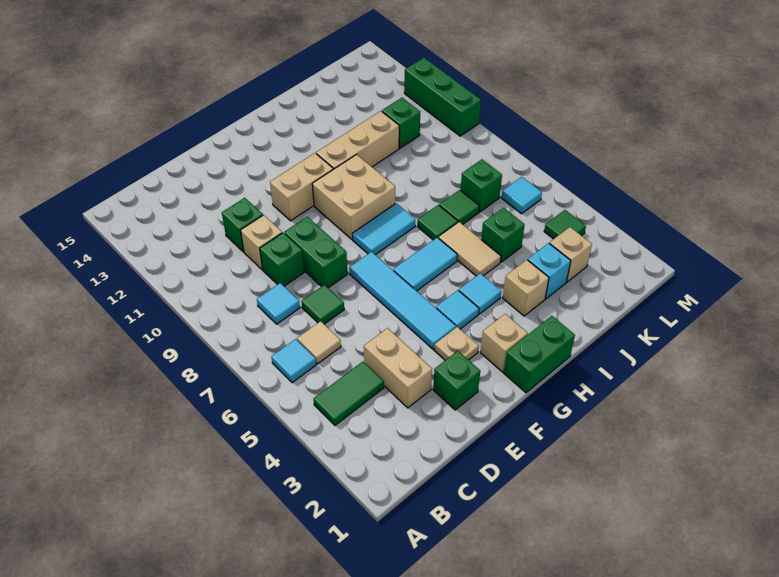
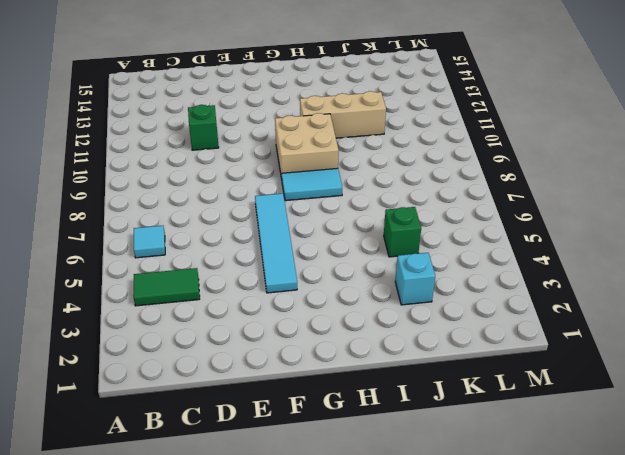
none -> tan 1x1 tile [297,321,341,364]
none -> cyan 1x1 tile [257,283,300,324]
none -> tan 1x2 brick [364,328,432,408]
none -> green 1x1 tile [301,285,344,324]

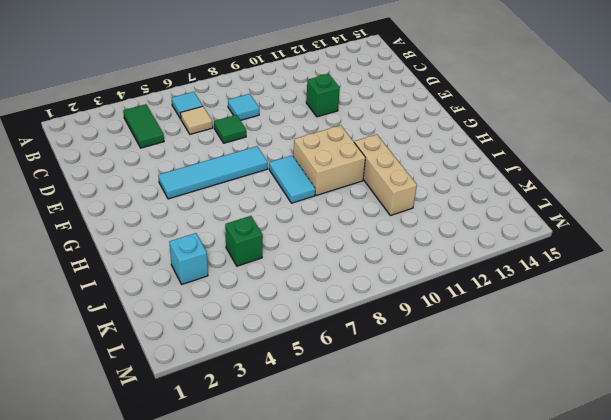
none -> tan 1x2 brick [364,328,432,408]
none -> green 1x1 brick [260,233,304,286]
none -> tan 1x1 brick [241,215,282,270]
none -> green 1x1 brick [433,351,480,410]

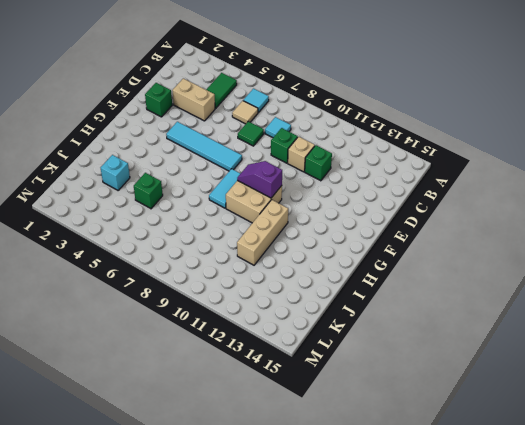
purple 1x2 slope [237,161,282,198] -> none
none -> green 1x2 brick [284,217,348,288]
none -> tan 1x1 plate [434,327,479,360]
none -> tan 1x2 brick [270,153,333,221]
none -> green 1x2 brick [504,316,575,393]

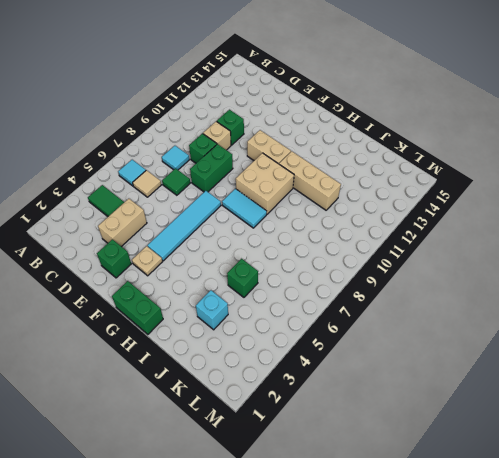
none -> tan 1x1 brick [480,314,528,372]
none -> cyan 1x1 tile [436,290,479,329]
none -> cyan 1x2 tile [393,238,457,291]
none -> cyan 1x1 tile [459,273,501,314]

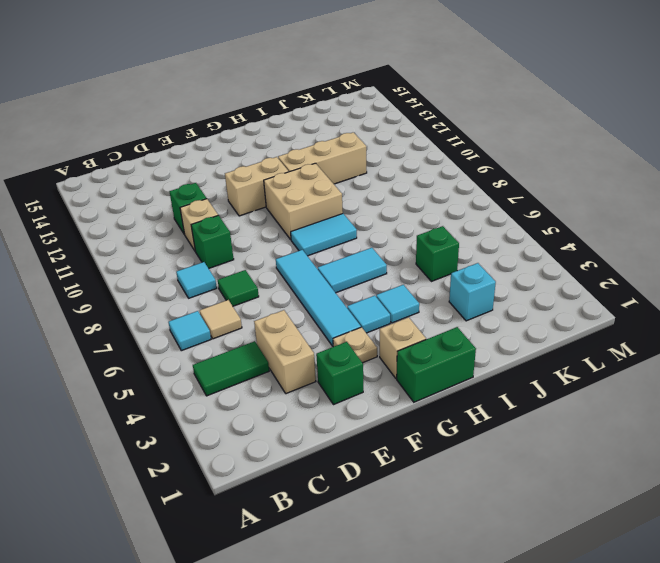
none -> green 1x2 brick [284,217,348,288]
none -> tan 1x1 brick [503,260,549,316]
none -> tan 1x2 tile [438,222,501,276]
none -> green 1x1 tile [417,205,458,240]

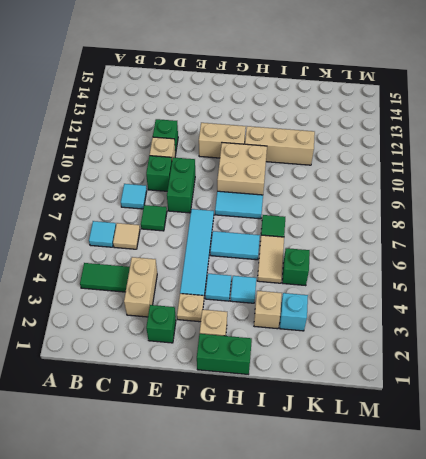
none -> green 1x1 tile [439,190,479,224]
none -> tan 1x1 brick [549,227,592,282]
none -> green 1x1 brick [461,159,502,212]
none -> green 1x1 brick [382,98,420,148]

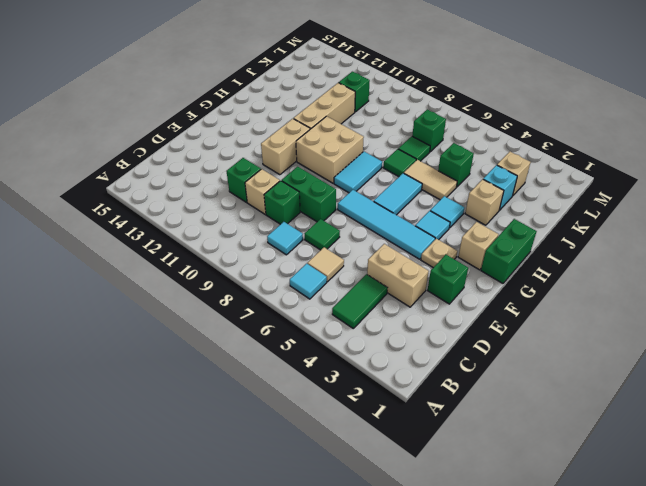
none -> green 1x1 tile [544,210,586,239]
none -> cyan 1x1 tile [501,177,542,214]
none -> green 1x3 brick [404,58,481,136]

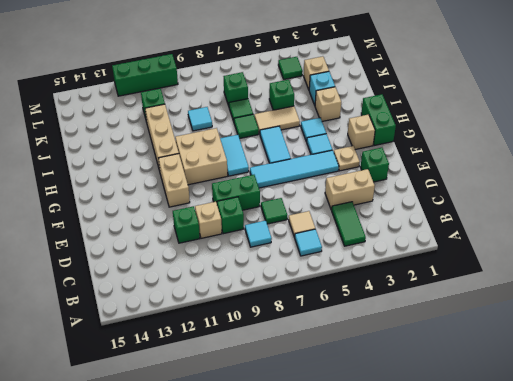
cyan 1x1 tile [188,107,212,131] -> cyan 1x1 tile moved to [501,177,542,214]

